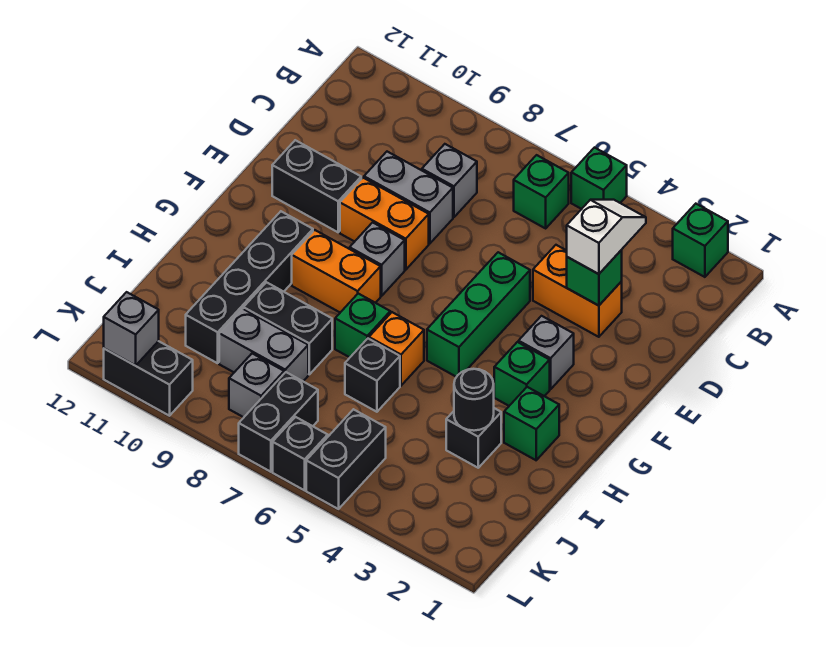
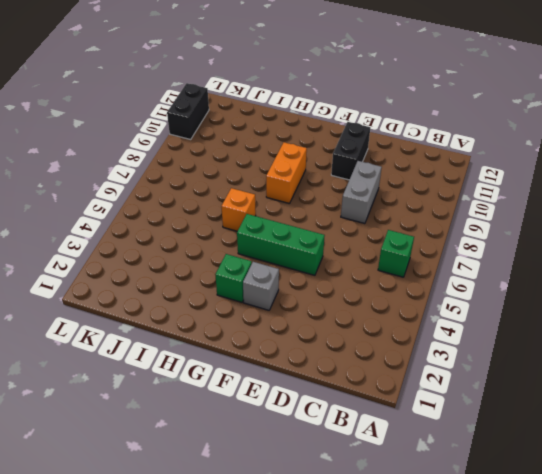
none -> green 1x1 brick [673,204,728,277]
none -> green 1x1 brick [571,148,627,209]
none -> grey 1x1 brick [422,144,477,217]
none -> orange 1x2 brick [533,245,622,337]

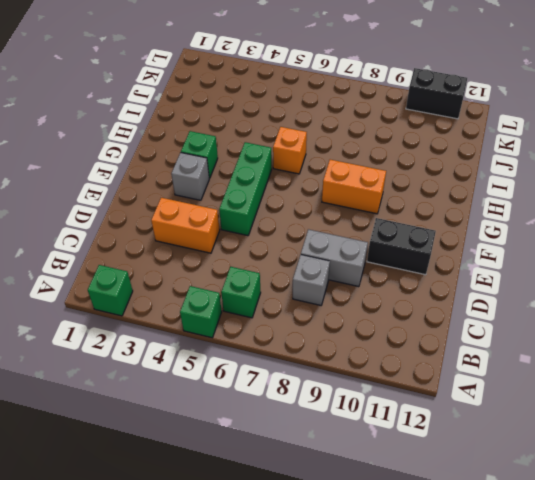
none -> orange 1x2 brick [340,178,429,270]
none -> grey 1x1 brick [350,222,405,296]
none -> black 1x4 brick [186,211,313,363]
none -> green 1x1 brick [504,387,559,460]

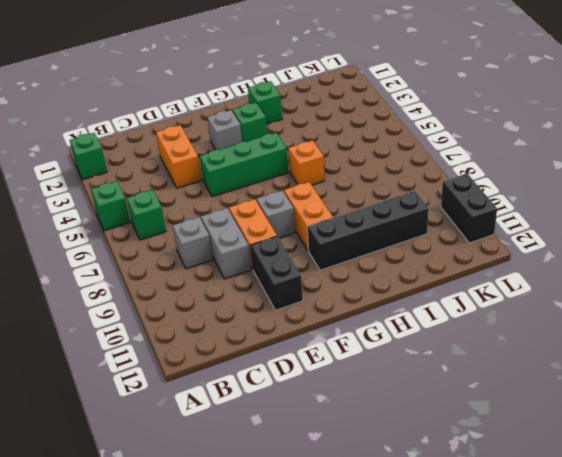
none -> green 1x1 brick [335,294,390,357]
none -> black 1x1 brick [446,408,501,468]
none -> black 1x1 brick [345,339,400,412]
none -> black 1x2 brick [243,282,332,374]

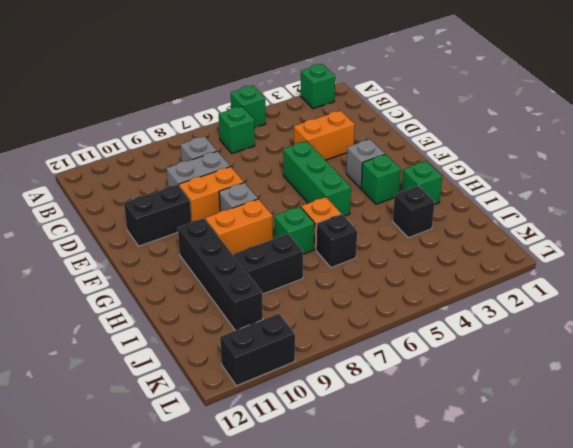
none -> grey 1x2 brick [219,309,308,381]
none -> black 1x2 brick [306,409,386,509]
none -> black 1x2 brick [239,372,318,472]
none -> grey 1x1 brick [229,353,284,417]

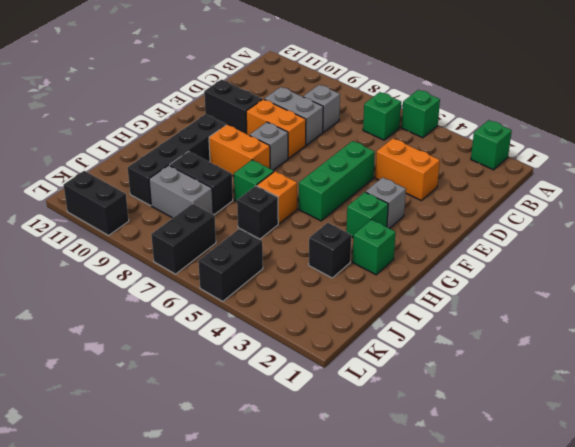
none -> grey 1x1 brick [229,353,284,417]
none -> black 1x1 brick [273,417,328,490]
none -> green 1x1 brick [567,250,622,306]
none -> black 1x1 round brick [454,369,494,431]

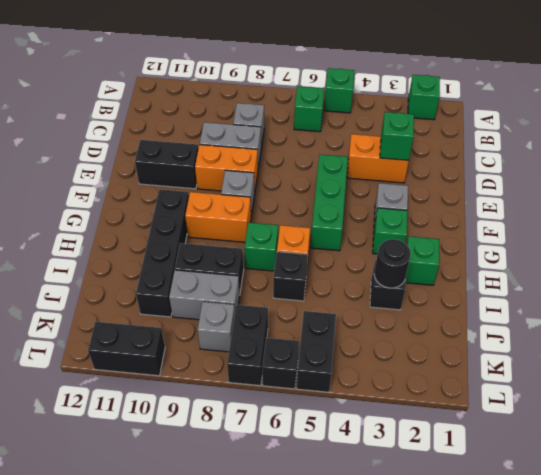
none -> grey 1x1 brick [104,292,159,366]
none -> white 1x2 slope [567,200,646,274]

